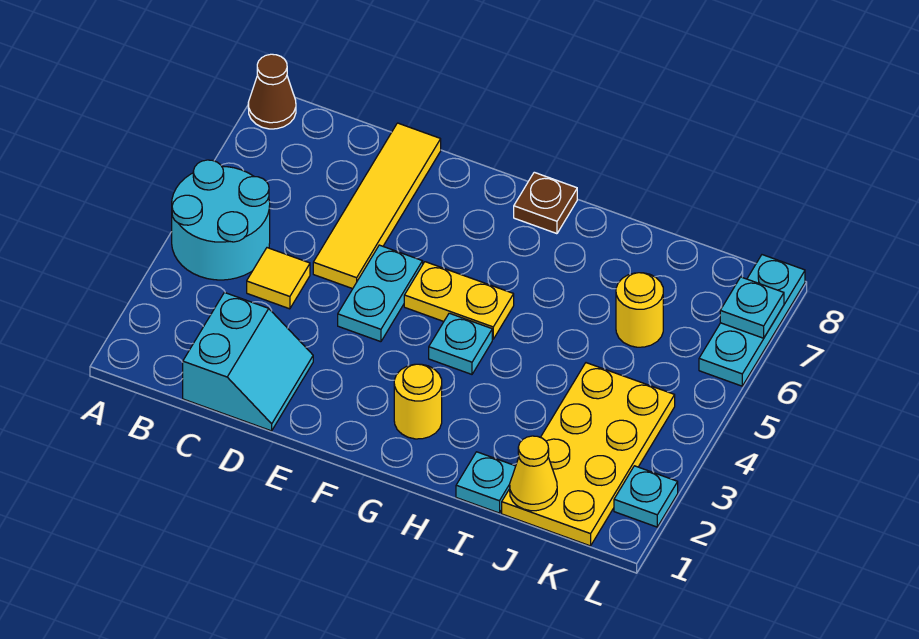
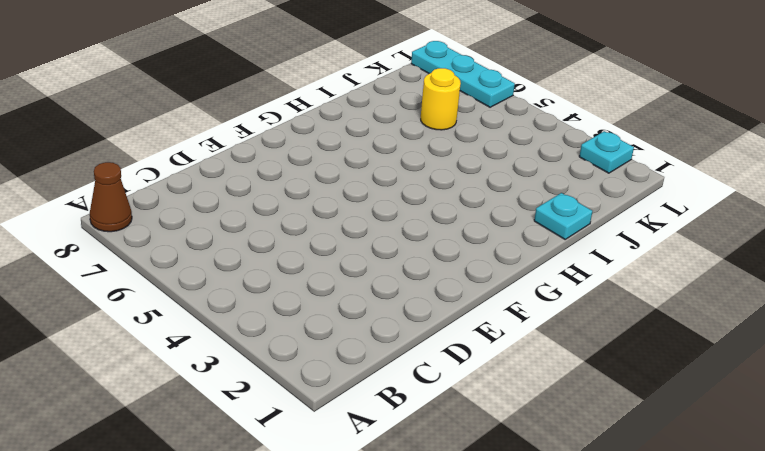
none -> cyan 2x2 round brick [172,160,270,280]
none -> cyan 2x2 slope [183,293,313,431]
none -> yellow 1x1 tile [247,248,310,309]

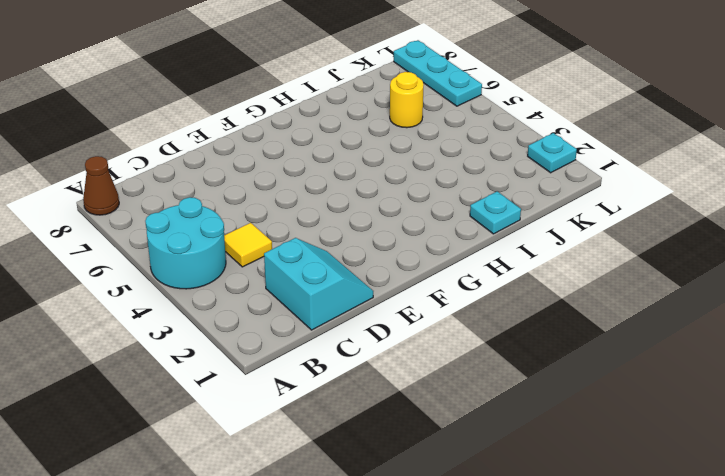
none -> yellow 1x4 tile [313,123,441,289]
none -> cyan 1x2 plate [338,245,423,342]
none -> yellow 1x2 plate [404,262,514,339]

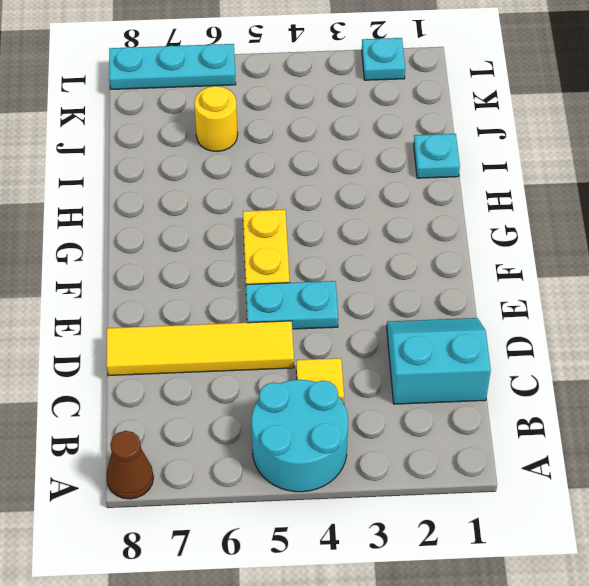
none -> yellow 1x1 round brick [394,364,442,439]
none -> cyan 1x1 plate [429,313,492,374]
none -> brown 1x1 plate [514,172,577,234]

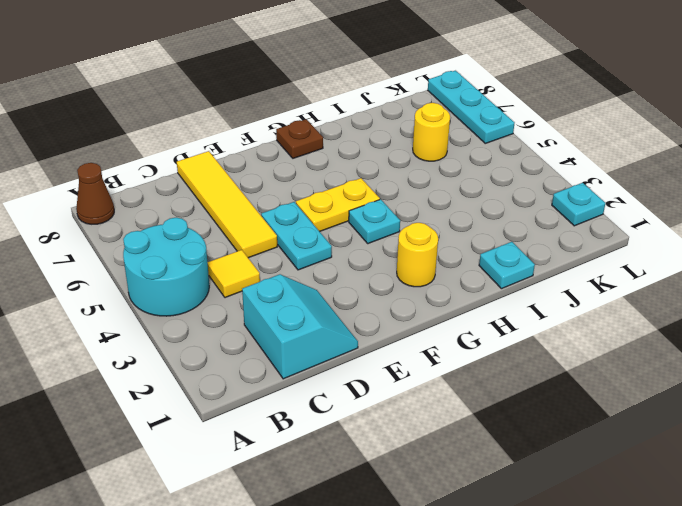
none -> yellow 2x4 plate [502,363,675,546]
none -> yellow 1x1 cone [510,436,557,511]
none -> cyan 1x1 plate [720,277,784,338]

